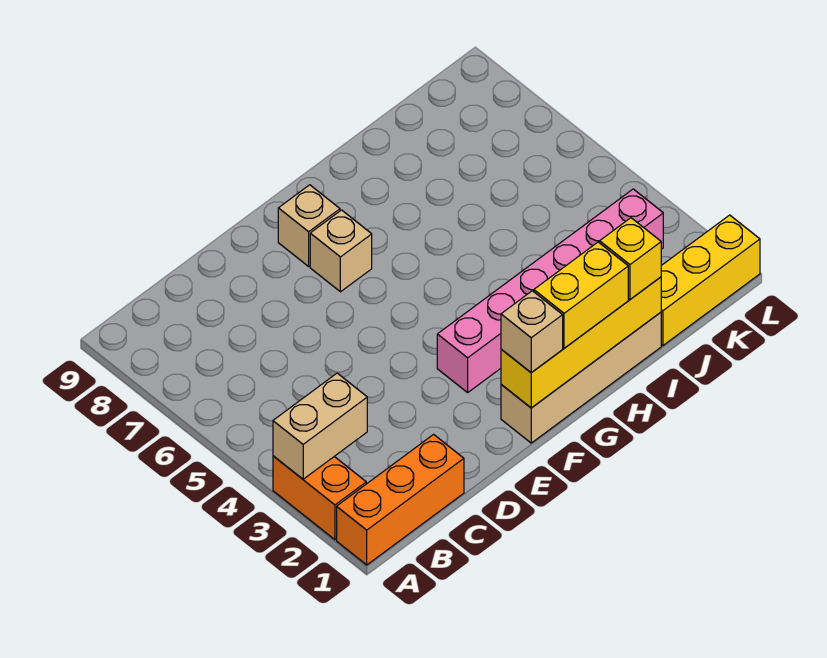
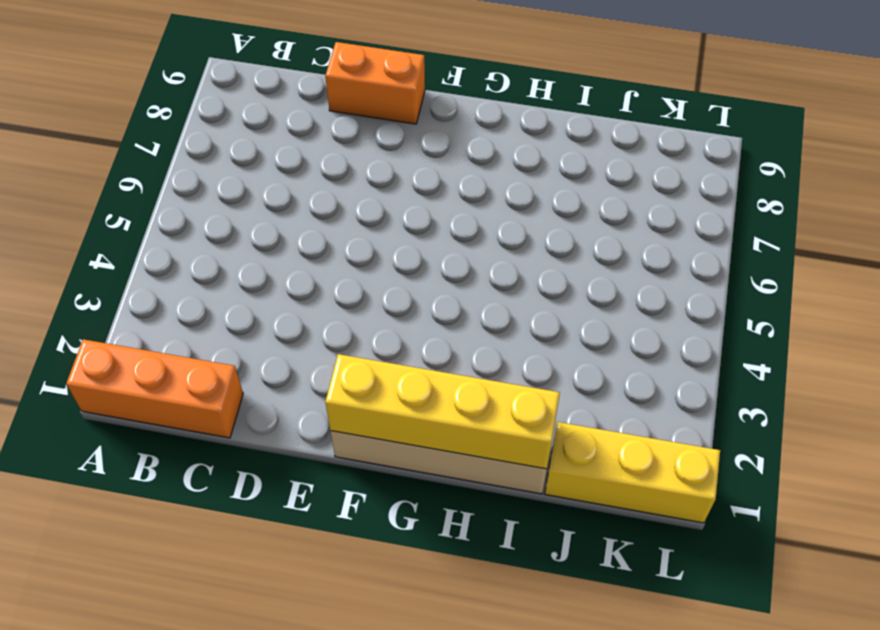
orange 1x2 brick [325,42,425,124] -> orange 1x2 brick turned to [273,456,366,540]
none -> pink 1x6 brick [437,189,663,392]
none -> tan 1x1 brick [310,210,372,292]
none -> tan 1x1 brick [278,185,340,266]

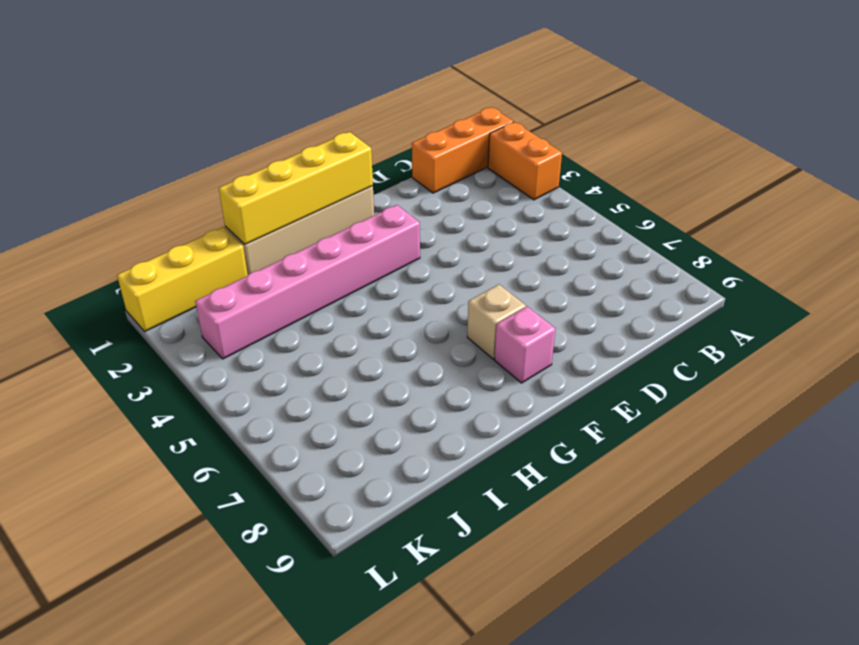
pink 1x1 brick [494,306,556,383] -> tan 1x1 brick [278,185,340,266]
none -> tan 1x2 brick [273,373,367,479]
none -> tan 1x1 brick [501,291,563,373]
none -> yellow 1x2 brick [534,242,628,348]

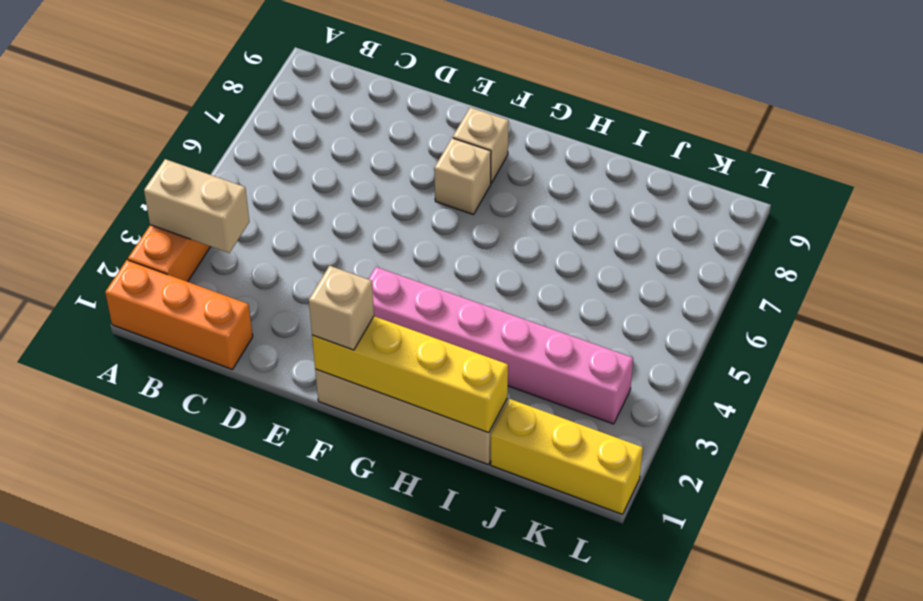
none -> yellow 1x2 brick [534,242,628,348]
none -> yellow 1x1 brick [600,218,661,299]

